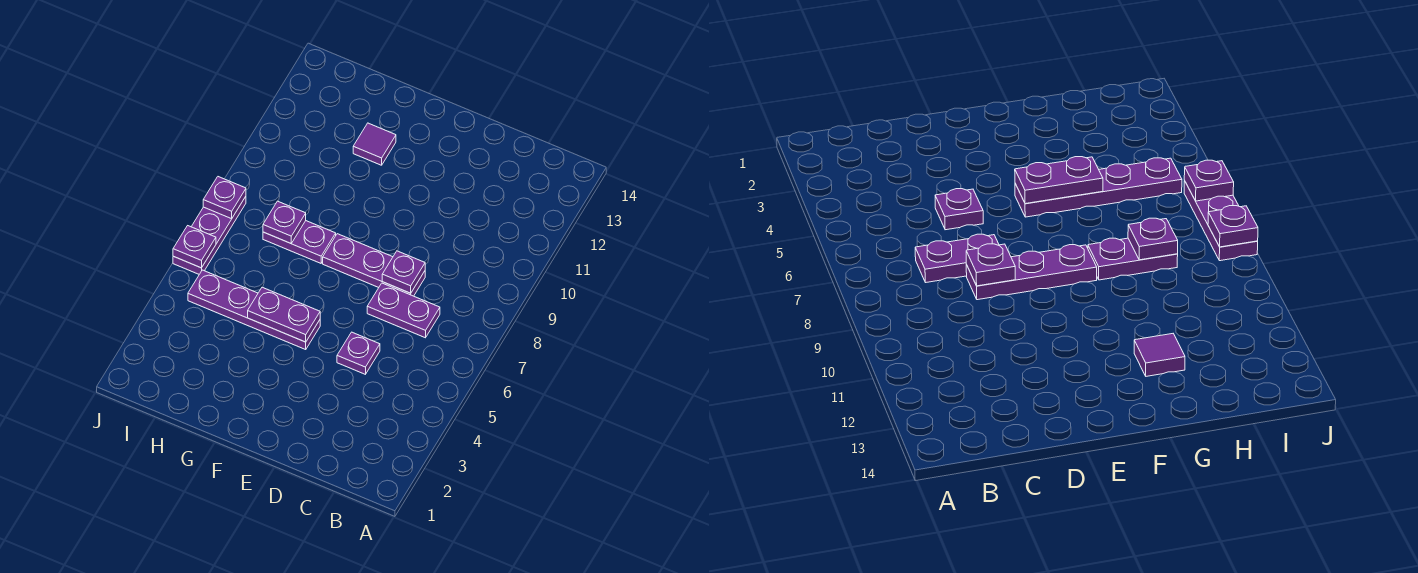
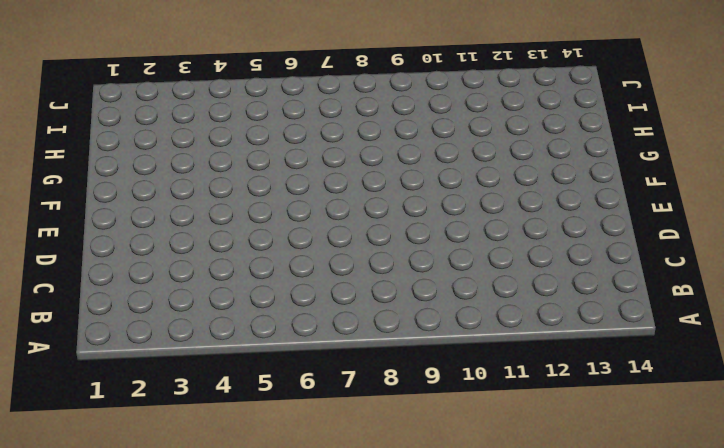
none -> purple 1x2 plate [367,283,440,338]
none -> purple 1x1 plate [337,332,380,374]
none -> purple 1x3 plate [323,234,425,296]

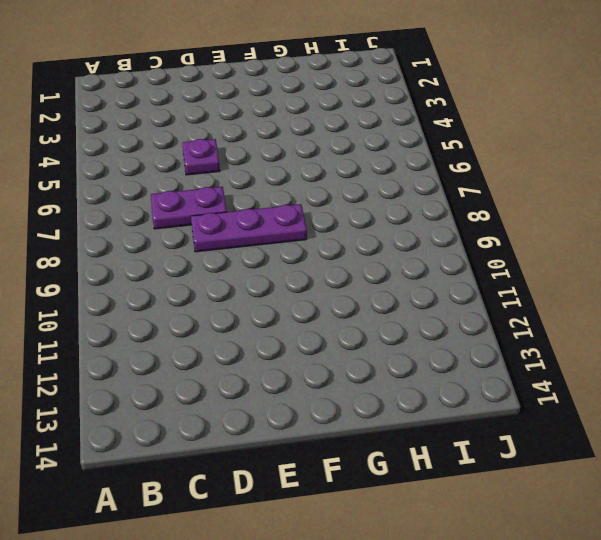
none -> purple 1x4 plate [188,270,320,349]
none -> purple 1x2 plate [263,221,336,263]
none -> purple 1x1 tile [353,123,396,165]

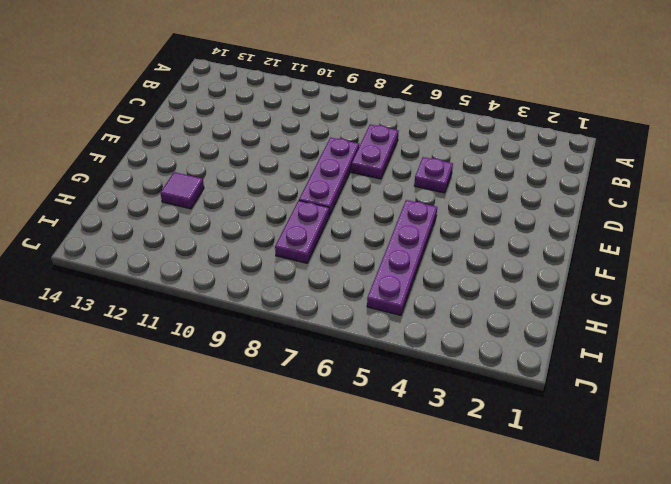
none -> purple 1x3 plate [173,196,246,274]
none -> purple 1x1 plate [382,251,425,293]
none -> purple 1x2 plate [248,287,320,342]

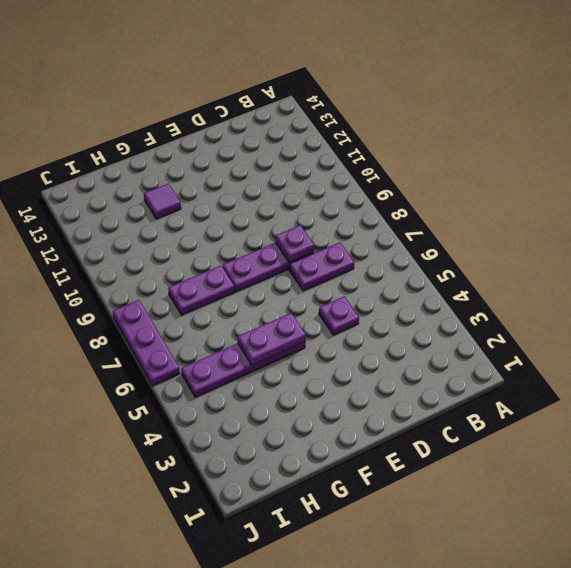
none -> purple 1x1 plate [263,201,306,243]
none -> purple 1x1 plate [173,226,216,268]
none -> purple 1x1 plate [203,177,246,219]

